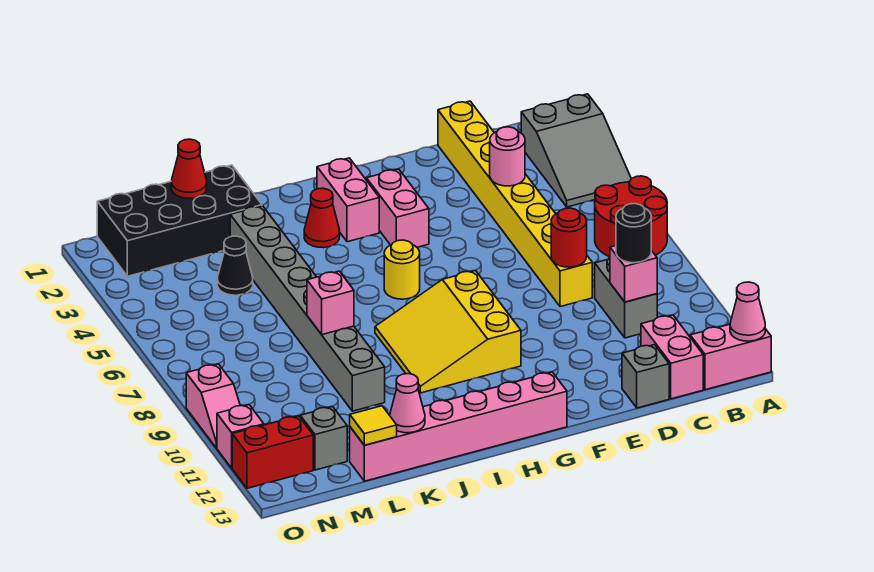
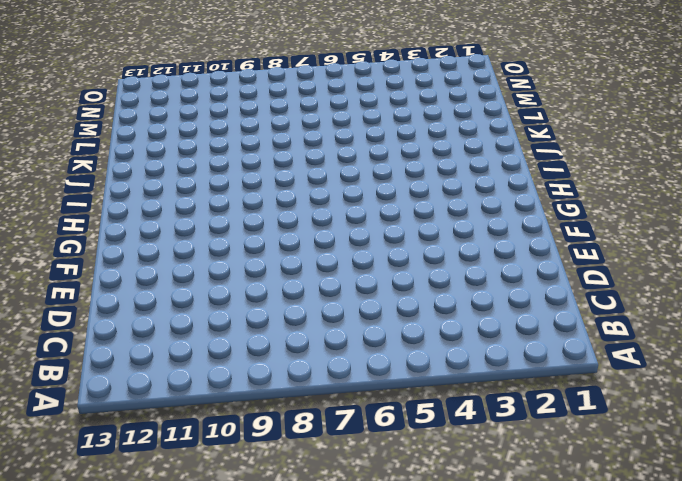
none -> grey 2x3 slope [521,94,631,207]
none -> red 2x2 round brick [595,176,667,257]
none -> pink 1x2 brick [690,324,771,390]

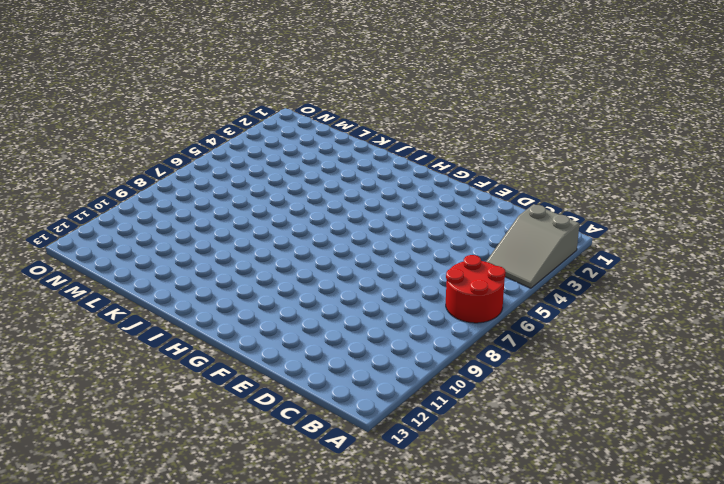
none -> pink 1x2 brick [690,324,771,390]
none -> grey 1x2 brick [595,258,657,338]
none -> pink 1x2 brick [641,315,703,399]

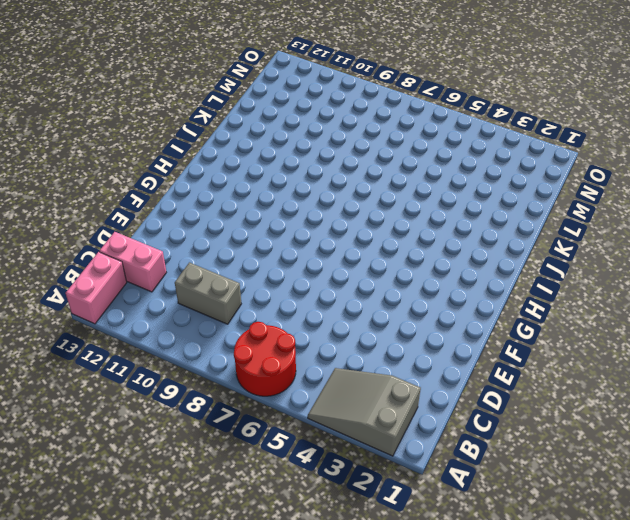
none -> yellow 1x8 brick [438,101,592,307]
none -> grey 1x1 brick [622,345,669,408]
none -> pink 1x2 brick [366,169,429,247]

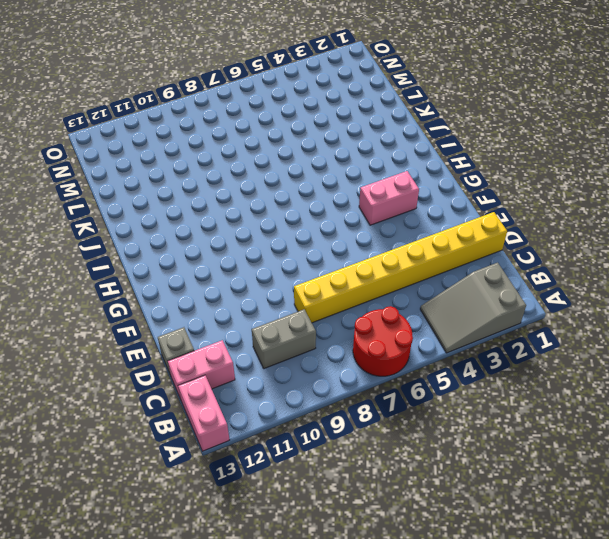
none -> yellow 3x3 slope [375,271,521,393]
none -> pink 1x6 brick [350,372,567,481]
none -> pink 1x2 brick [317,158,379,242]

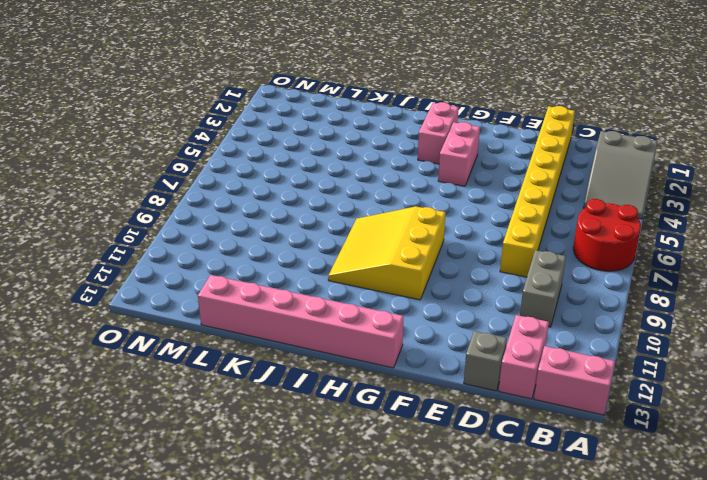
none -> yellow 1x1 round brick [384,240,420,299]
none -> red 1x1 cone [304,188,340,248]
none -> black 2x4 brick [97,165,262,276]

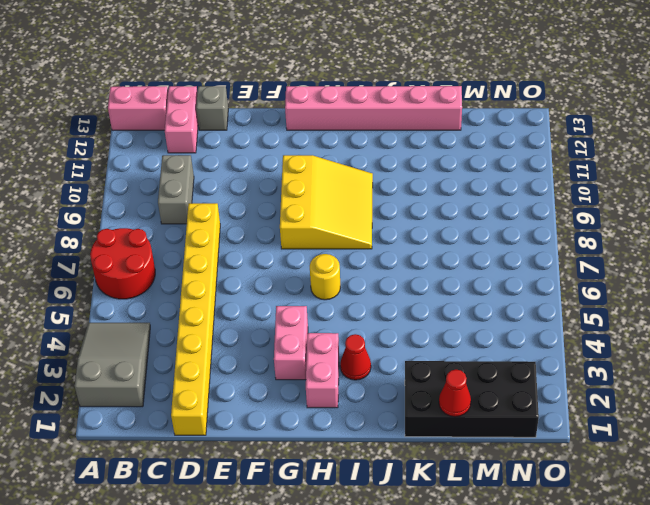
none -> grey 1x8 brick [230,206,385,411]
none -> black 1x1 cone [217,236,253,295]
none -> grey 1x1 brick [300,407,347,470]

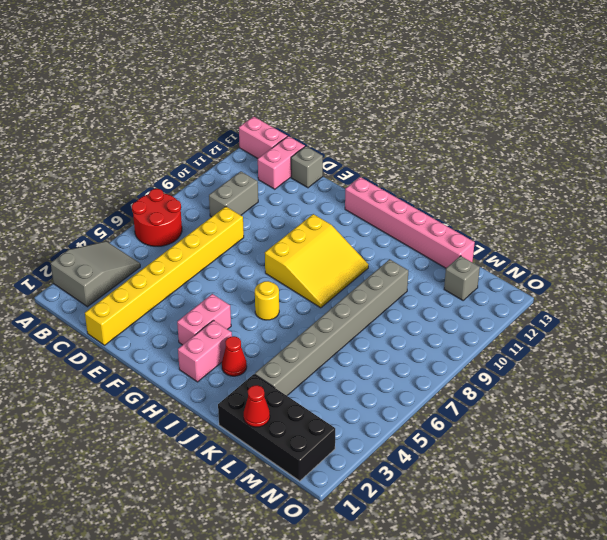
none -> black 1x1 cone [217,236,253,295]
none -> red 1x2 brick [232,416,313,488]
none -> pink 1x2 slope [186,364,240,448]

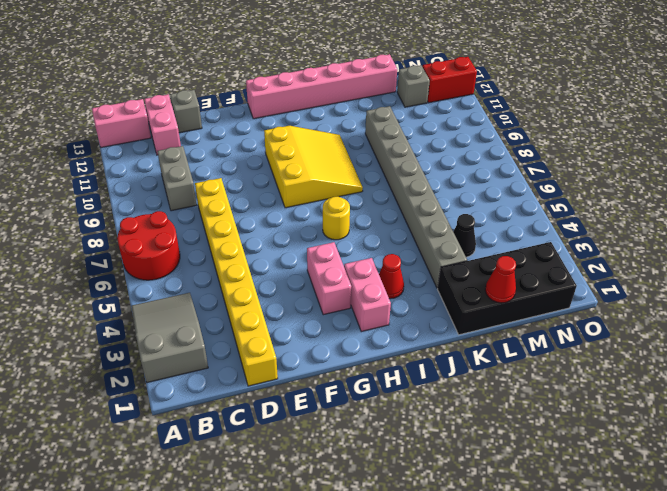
none -> pink 1x2 slope [186,364,240,448]
none -> pink 1x1 brick [217,405,264,468]
none -> pink 1x1 cone [730,282,765,341]

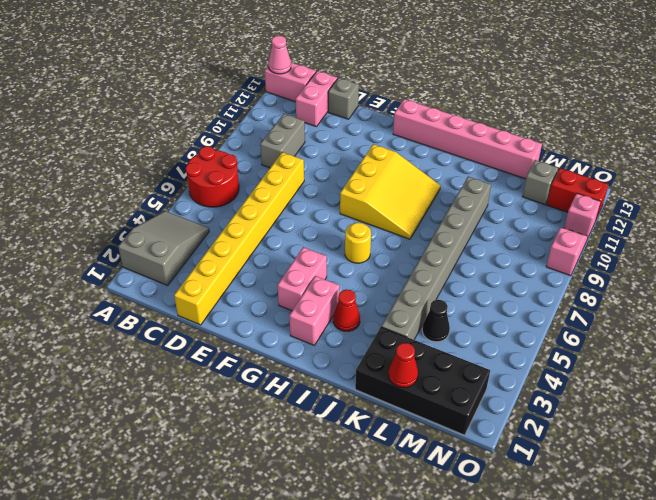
none -> pink 1x1 brick [610,246,657,302]
none -> pink 1x1 round brick [490,127,525,186]
none -> red 1x1 round brick [551,208,587,267]

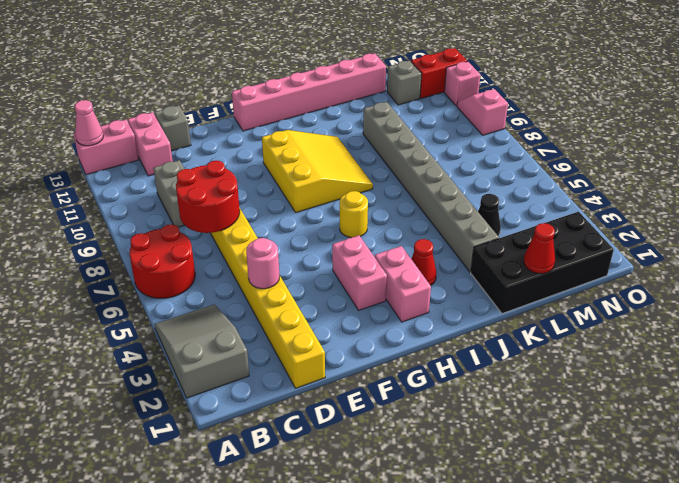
red 2x2 round brick [176,161,240,233] -> red 1x1 round brick [551,208,587,267]
none -> pink 1x1 brick [610,246,657,302]
none -> pink 1x1 brick [307,271,354,335]
none -> pink 1x1 cone [390,374,425,433]

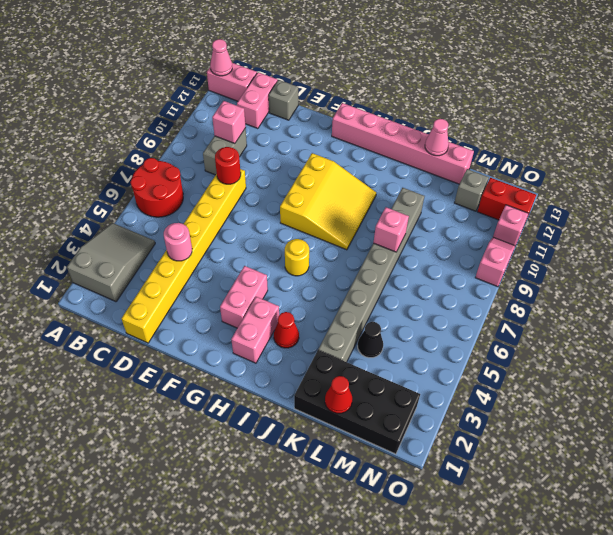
none -> yellow 1x1 tile [350,406,397,445]
none -> black 1x1 round brick [616,204,651,263]

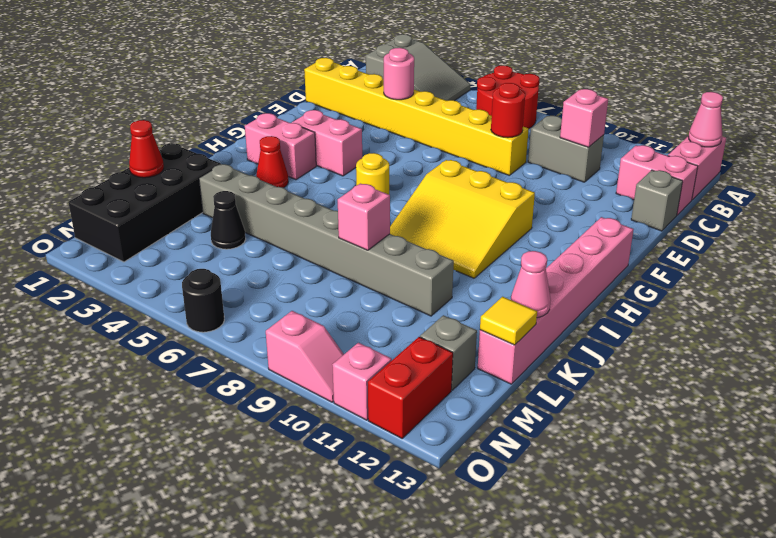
black 1x1 round brick [182,269,224,332] -> black 1x1 round brick moved to [616,204,651,263]

